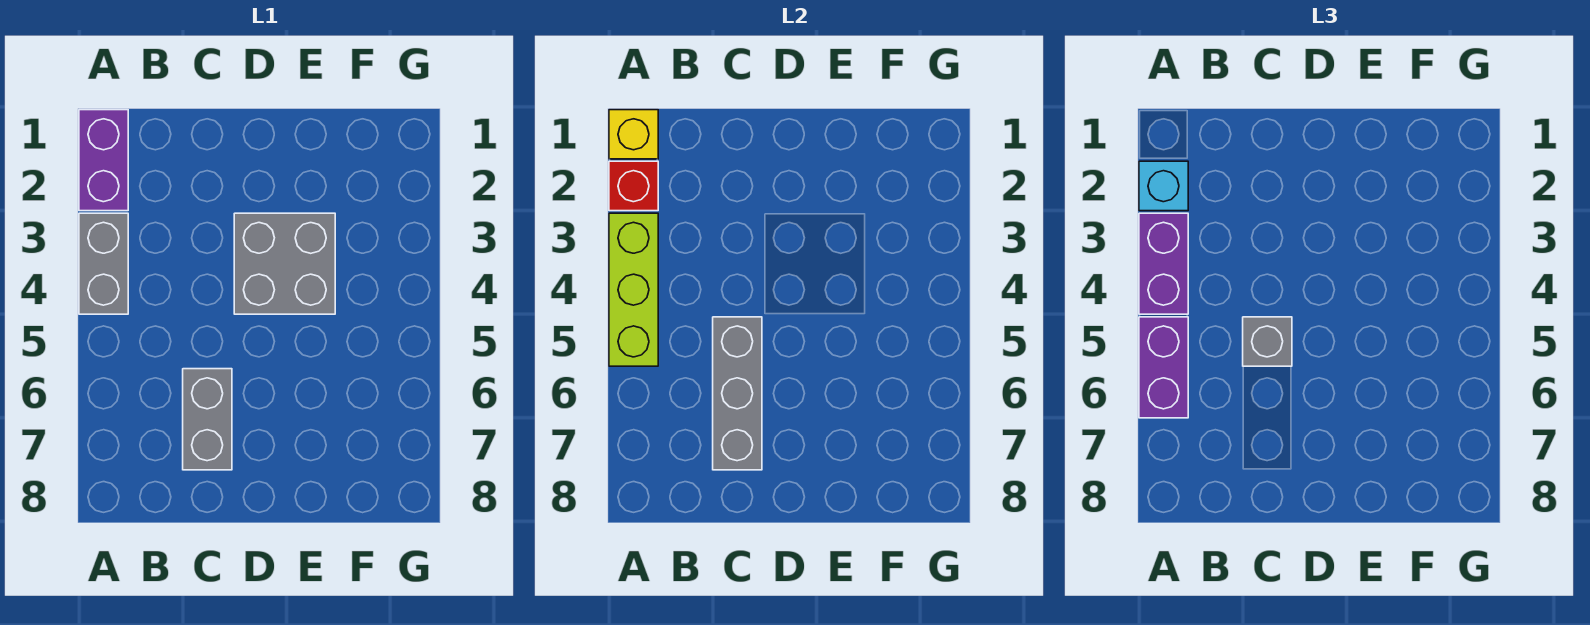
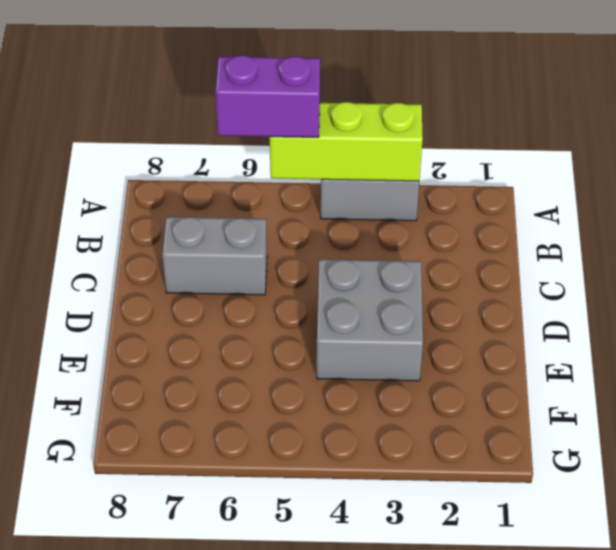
none -> purple 1x2 brick [79,110,128,211]
none -> yellow 1x1 brick [609,110,658,159]
none -> red 1x1 brick [609,161,658,211]

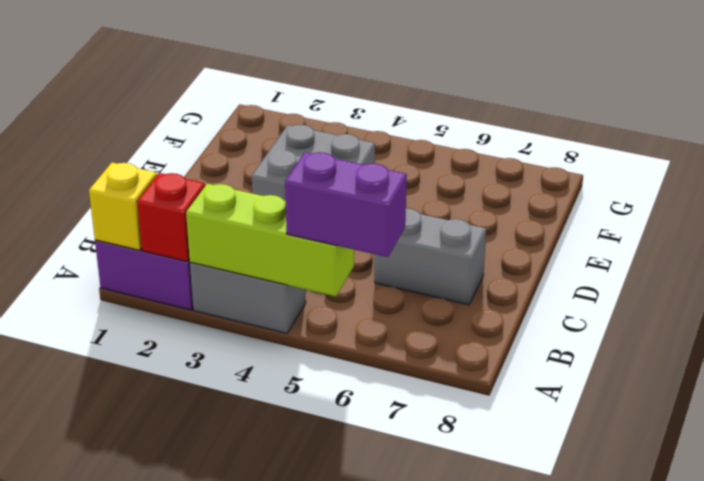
none -> grey 1x3 brick [713,317,762,470]
none -> cyan 1x1 brick [1139,161,1188,211]
none -> purple 1x2 brick [1139,213,1188,314]

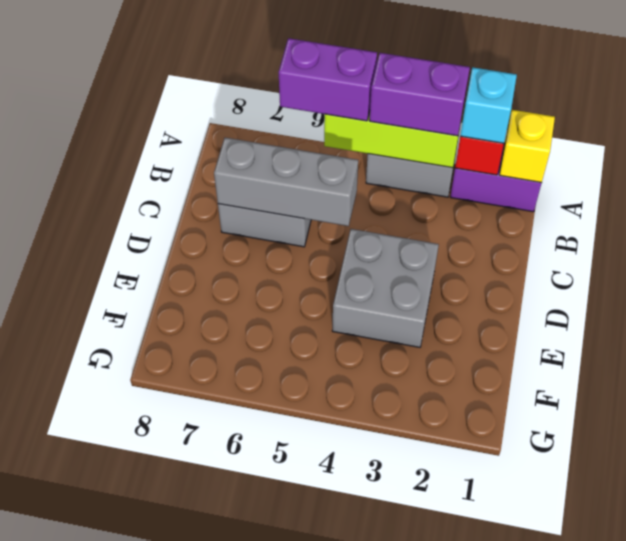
none -> grey 1x1 brick [1243,317,1292,366]

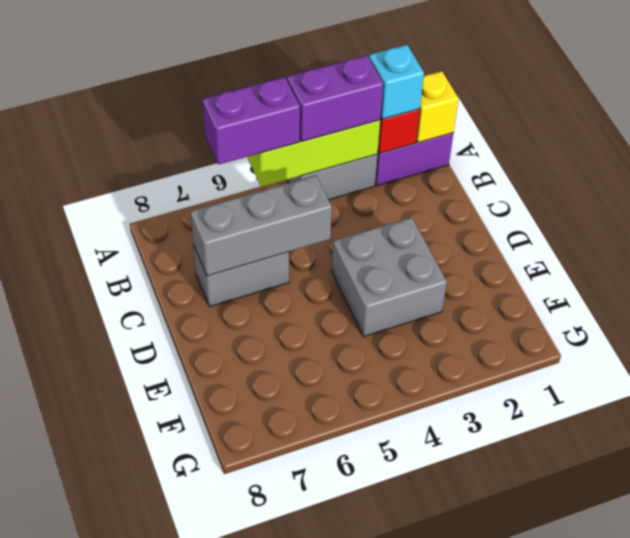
none -> grey 1x1 brick [1243,317,1292,366]

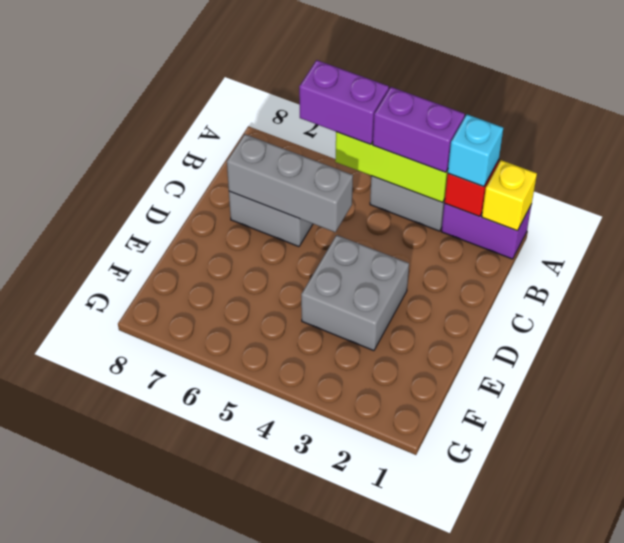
none -> grey 1x1 brick [1243,317,1292,366]

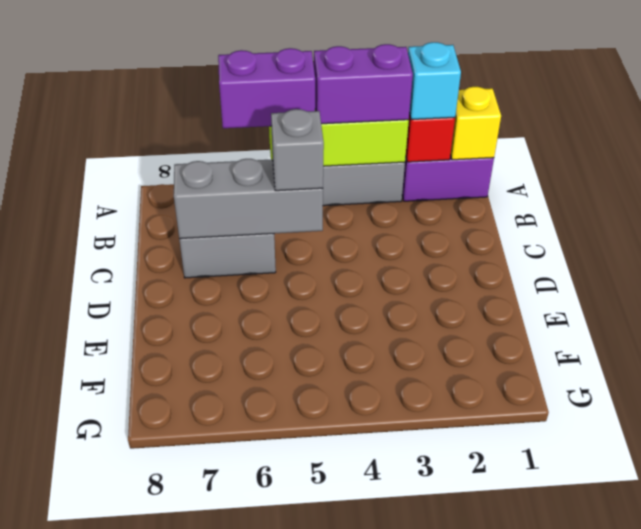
none -> grey 2x2 brick [234,213,335,314]

